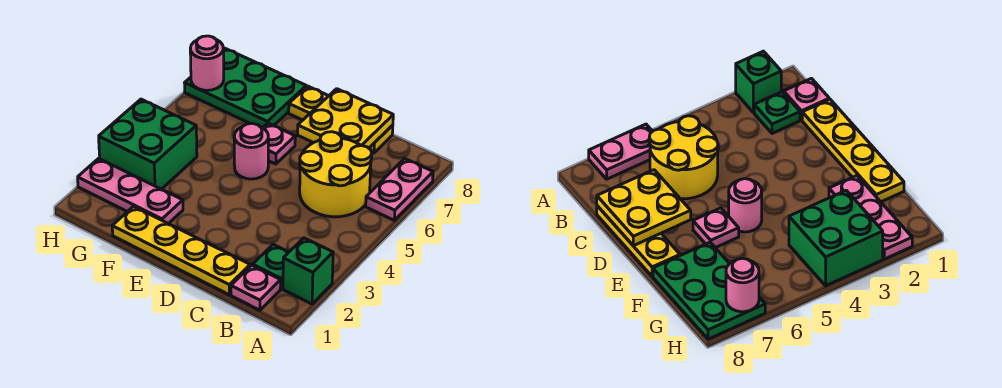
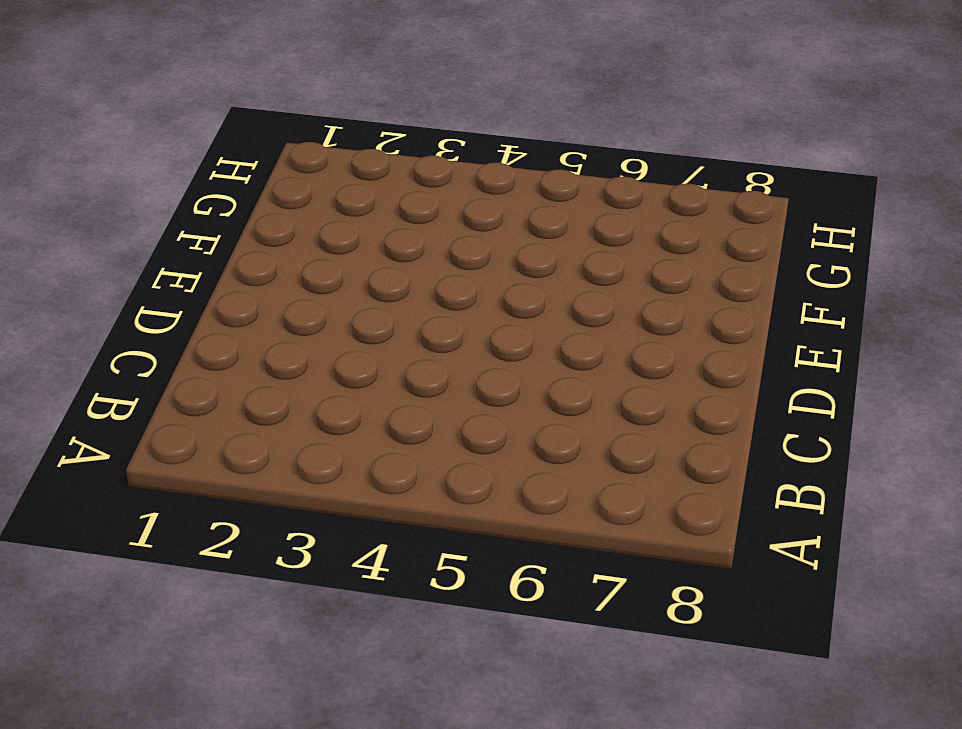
none -> green 1x1 brick [283,238,333,304]
none -> pink 1x2 plate [366,158,433,220]
none -> pink 1x1 plate [231,265,281,310]

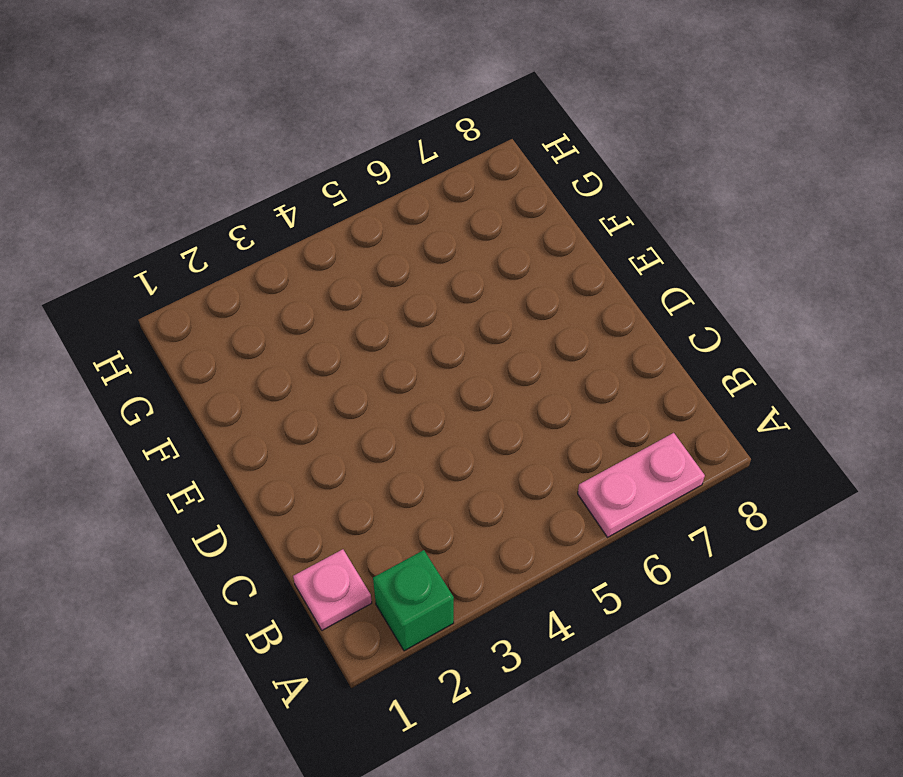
none -> green 1x1 plate [253,244,289,289]
none -> yellow 2x2 round brick [300,132,372,217]
none -> yellow 1x4 plate [112,206,250,295]

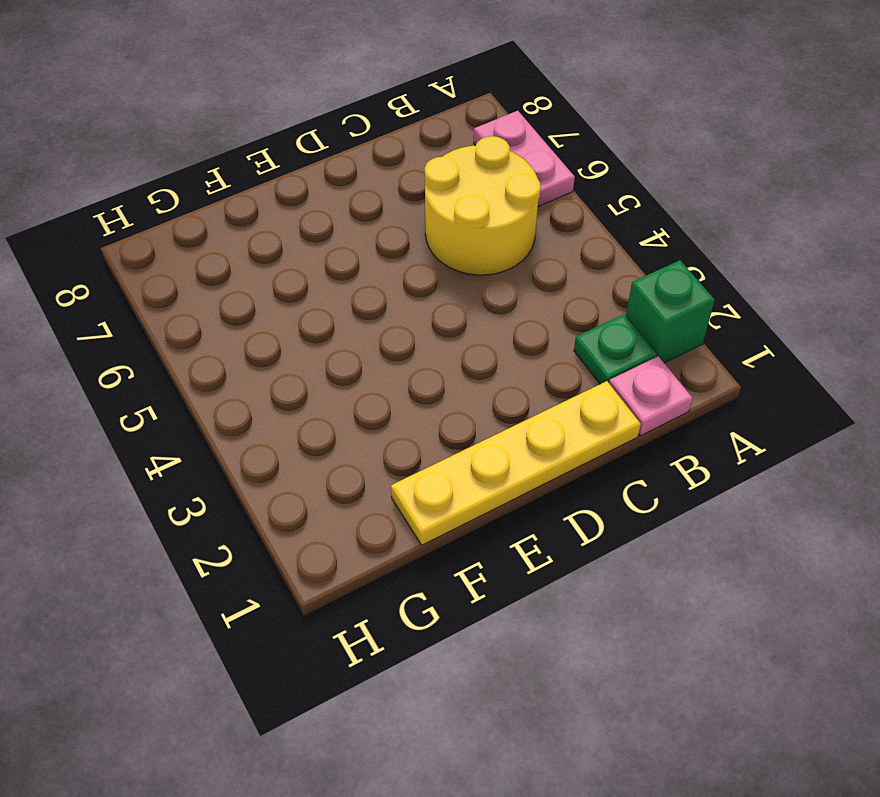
none -> yellow 1x3 plate [289,86,393,153]
none -> pink 1x1 round brick [234,123,268,179]
none -> pink 1x1 plate [263,123,295,164]

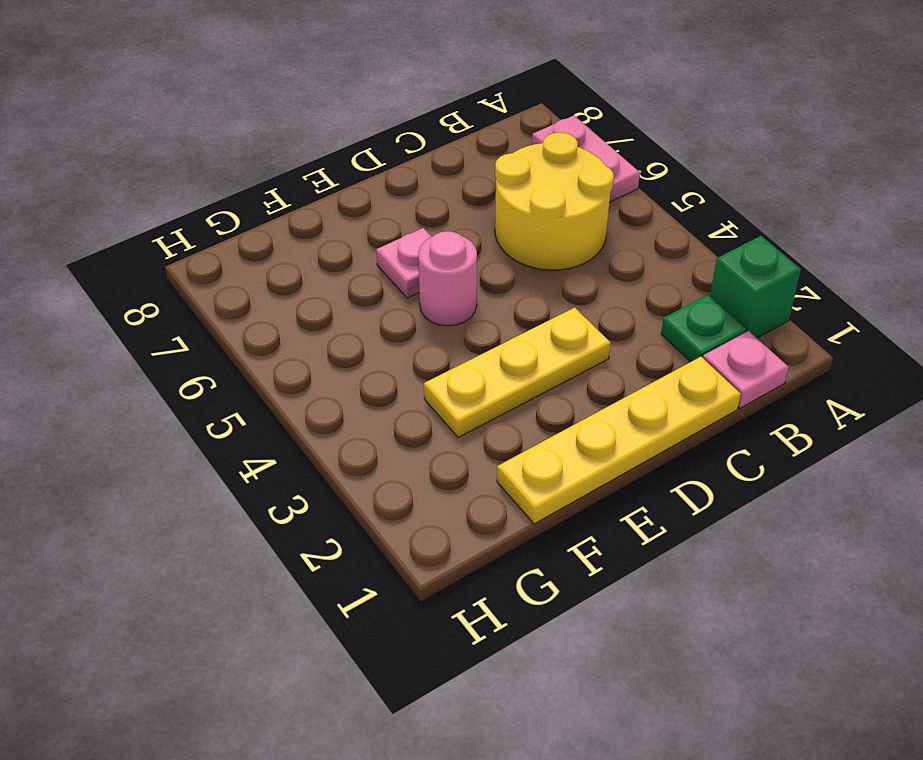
yellow 1x3 plate [424,308,611,438] -> yellow 1x3 plate moved to [289,86,393,153]
none -> pink 1x3 plate [78,158,183,224]
none -> green 2x3 plate [185,48,306,128]
none -> green 2x2 brick [99,99,197,189]

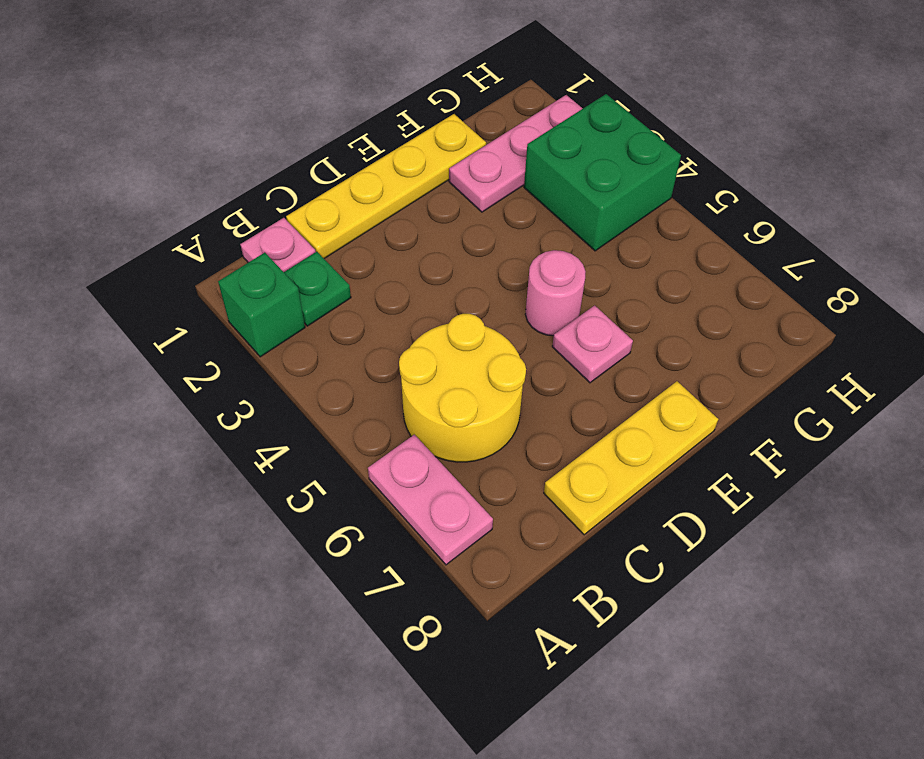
none -> green 2x3 plate [185,48,306,128]
none -> yellow 2x2 plate [298,89,393,148]
none -> pink 1x1 round brick [190,36,224,90]

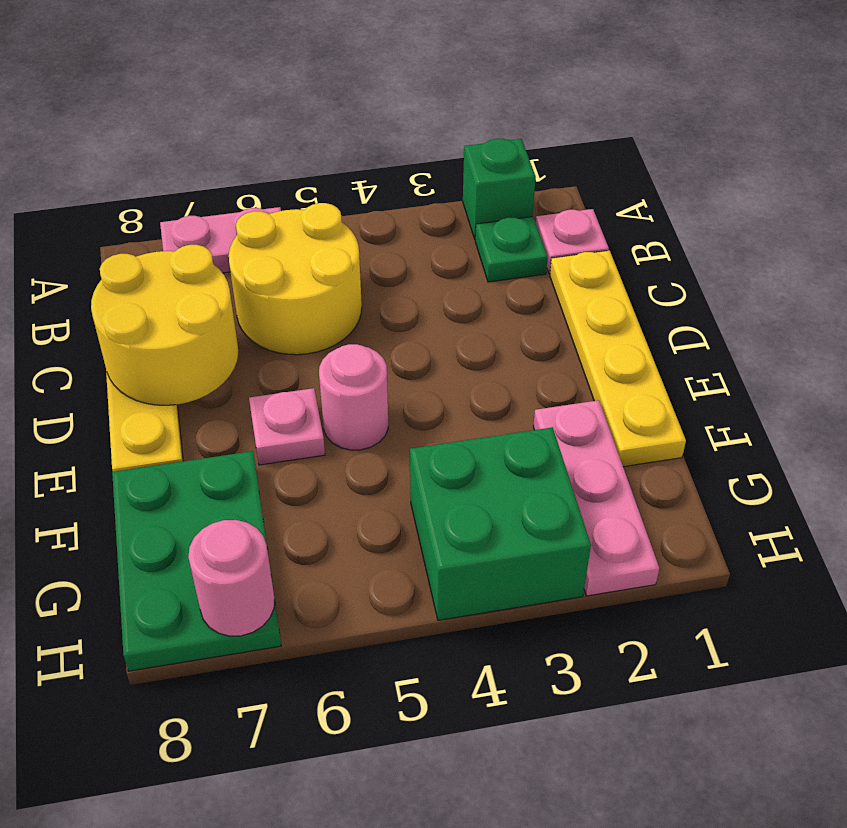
yellow 2x2 round brick [91,245,238,405] -> yellow 2x2 plate [298,89,393,148]

